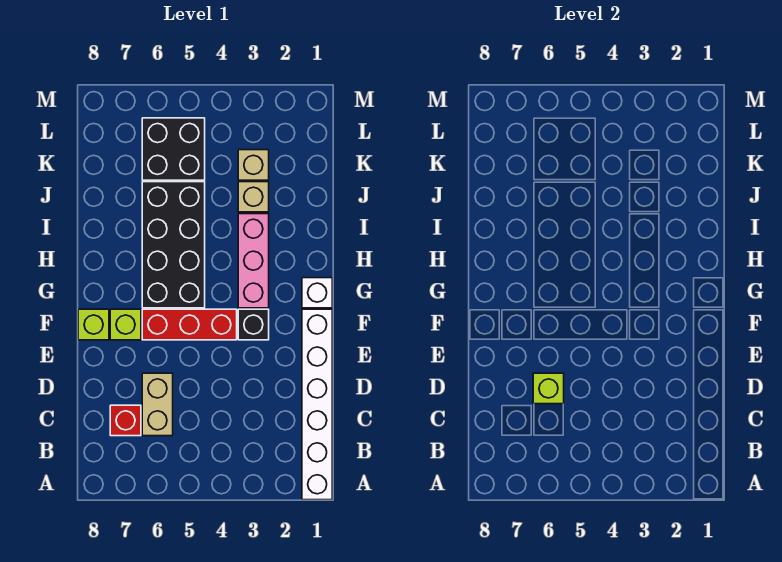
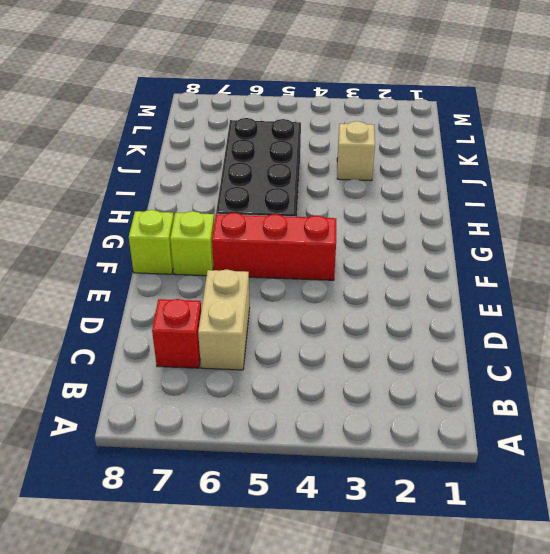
none -> white 1x6 brick [302,309,332,500]
none -> black 1x1 brick [238,309,269,340]
none -> white 1x1 brick [302,278,332,308]

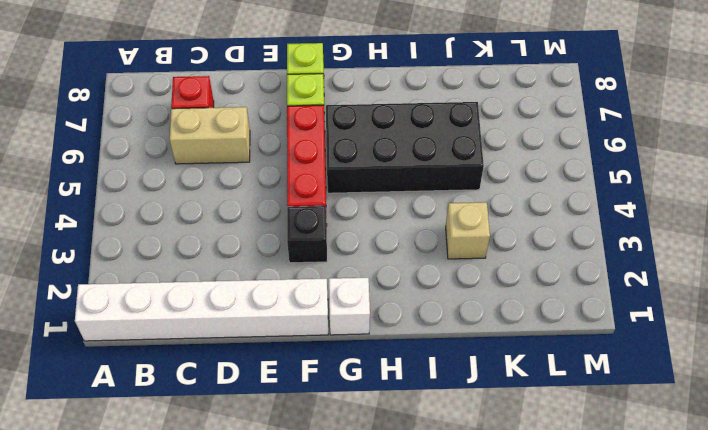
none -> pink 1x3 brick [238,214,269,308]
none -> tan 1x1 brick [238,150,269,180]
none -> black 2x2 brick [142,118,205,180]

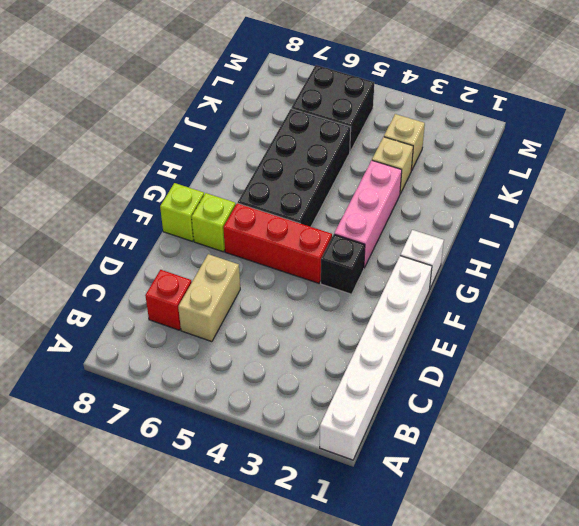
none -> lime 1x1 brick [533,373,564,404]

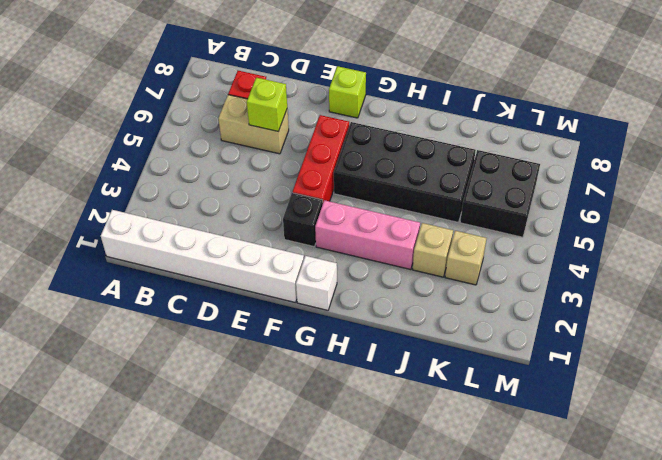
none -> lime 1x1 brick [110,309,141,340]

